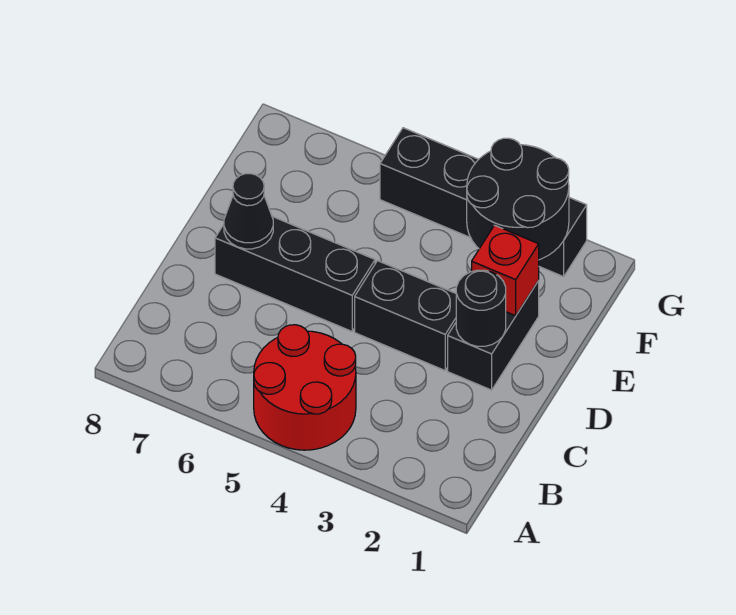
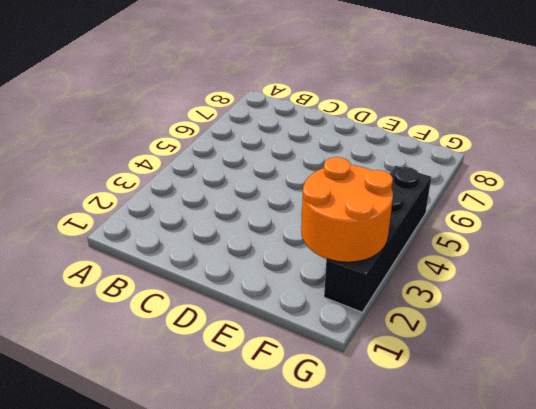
orange 2x2 round brick [301,157,393,262] -> black 2x2 round brick [467,138,569,260]
none -> red 2x2 round brick [254,325,356,450]
none -> black 1x2 brick [448,281,539,390]

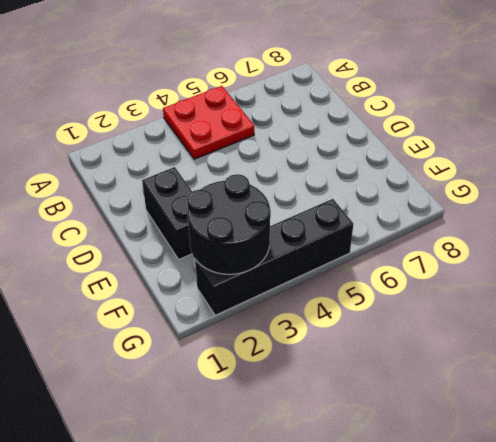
red 2x2 plate [163,86,254,159] -> red 2x2 round brick [254,325,356,450]
none -> black 1x2 brick [355,261,456,370]
none -> black 1x3 brick [215,216,375,331]

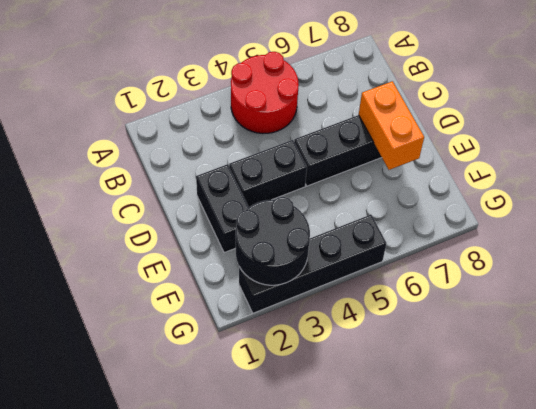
orange 1x2 brick [359,81,424,170] -> black 1x1 cone [224,174,273,249]
none -> black 1x1 round brick [456,270,506,346]
none -> red 1x1 brick [472,225,539,316]

